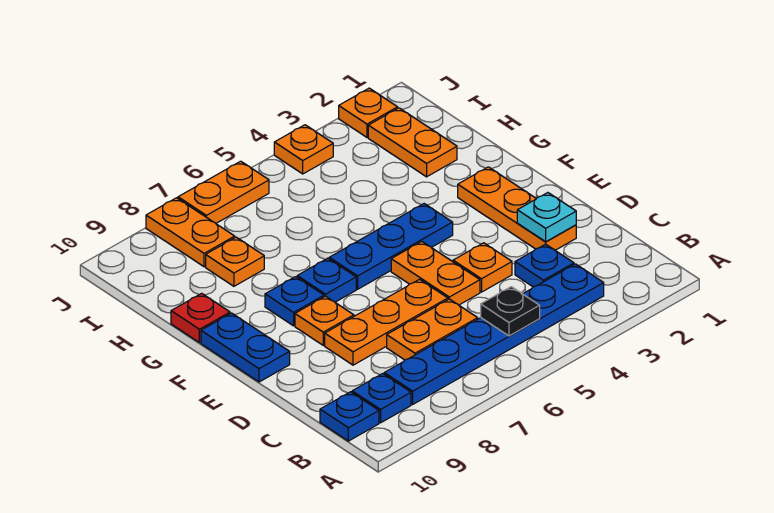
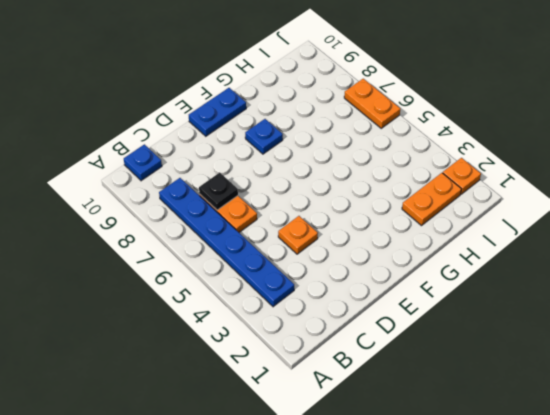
black 1x1 plate [199,173,238,210] -> black 1x1 plate moved to [481,287,540,336]
none -> blue 1x1 plate [352,374,411,423]
none -> blue 1x1 plate [515,244,574,287]
none -> orange 1x3 plate [458,167,576,250]

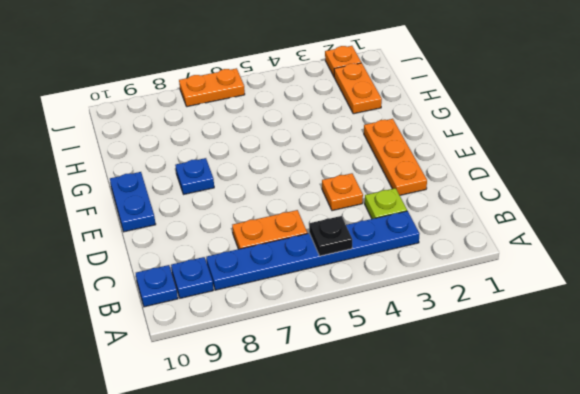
lime 1x1 plate [365,188,407,219] -> blue 1x1 plate [515,244,574,287]
none -> orange 1x2 plate [391,242,480,305]
none -> orange 1x3 plate [325,279,448,365]
none -> orange 1x1 plate [295,296,354,345]

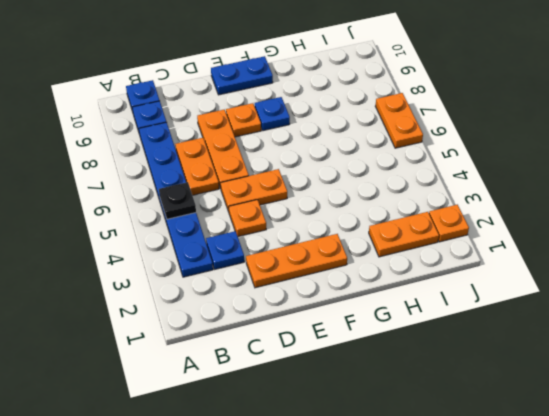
none -> blue 1x3 plate [329,204,453,289]
none -> blue 1x1 plate [297,258,356,302]
none -> red 1x1 plate [171,293,230,343]

